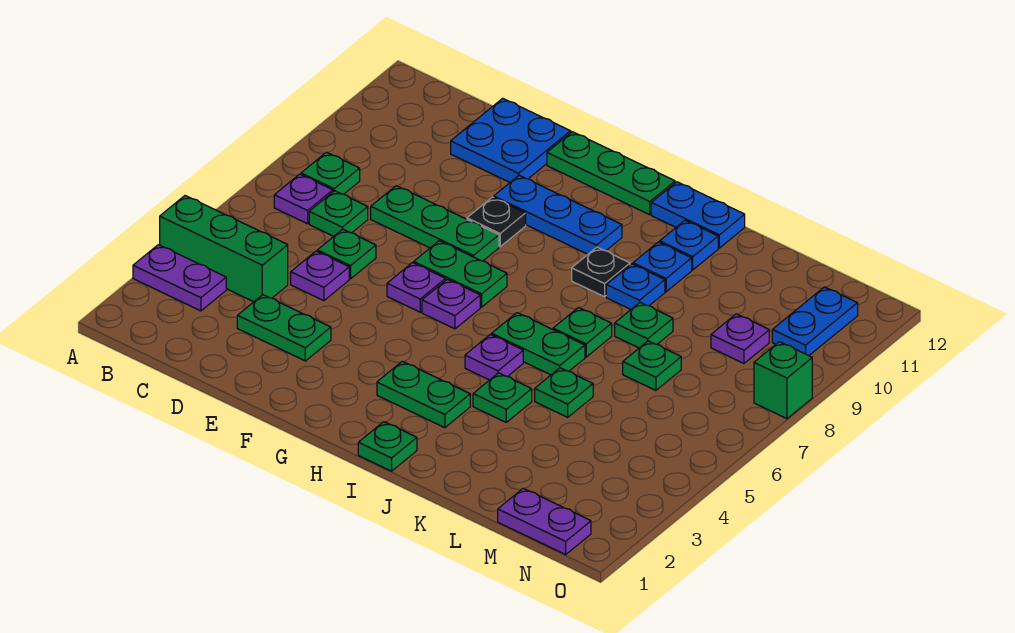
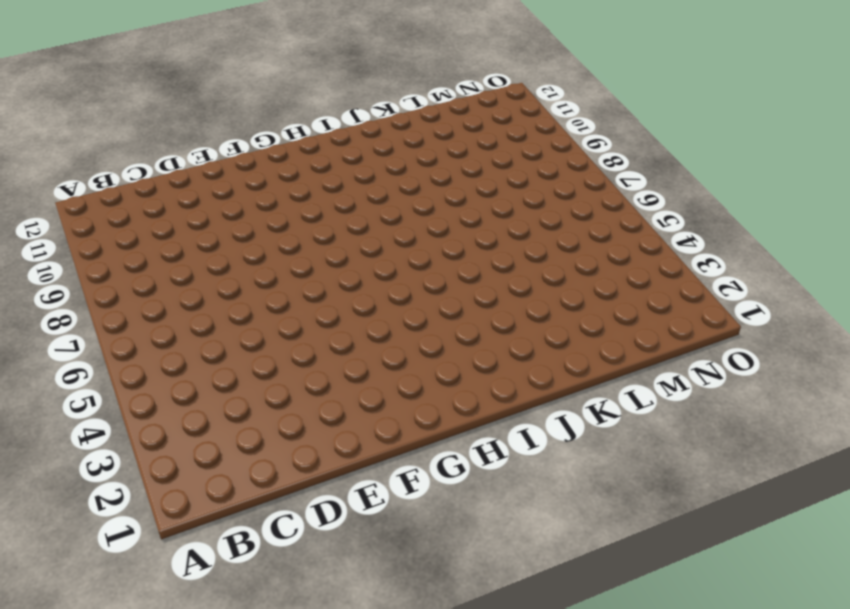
none -> purple 1x2 plate [133,245,226,311]
none -> green 1x3 brick [160,196,288,302]
none -> purple 1x1 plate [274,174,333,224]
none -> green 1x1 plate [301,152,360,194]

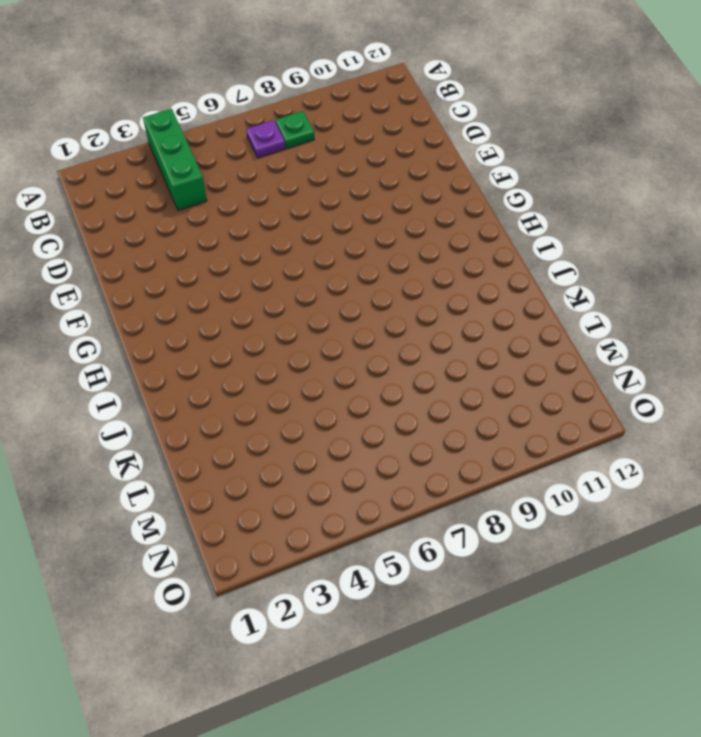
none -> purple 1x2 plate [133,245,226,311]
none -> green 1x1 plate [309,191,368,236]
none -> green 1x2 plate [237,295,331,361]
none -> purple 1x1 plate [291,251,349,301]

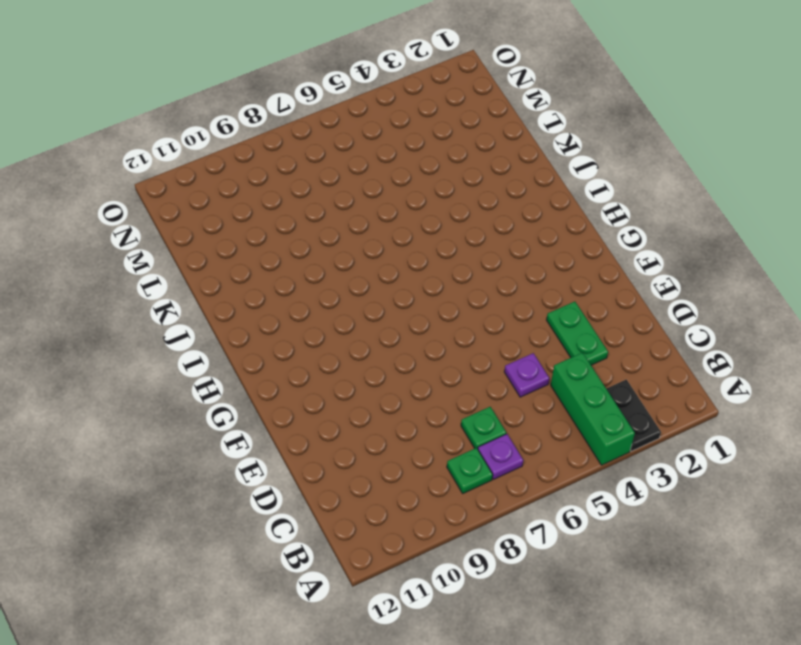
black 1x2 plate [606,380,661,451] -> purple 1x2 plate [133,245,226,311]
none -> green 1x1 plate [317,229,376,279]
none -> green 1x3 plate [371,186,499,261]
none -> blue 2x2 plate [451,98,571,182]
none -> purple 1x1 plate [387,263,446,312]

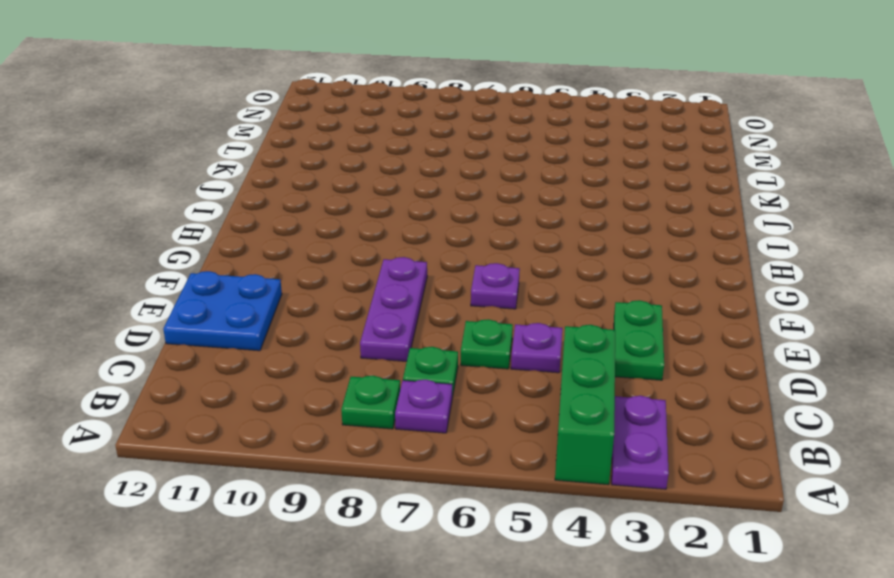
purple 1x3 plate [360,257,427,361] -> green 1x3 plate [371,186,499,261]
none -> green 1x2 plate [414,241,507,307]
none -> black 1x1 plate [467,197,526,247]
none -> blue 1x3 plate [494,175,622,254]
none -> green 1x3 plate [547,132,675,215]

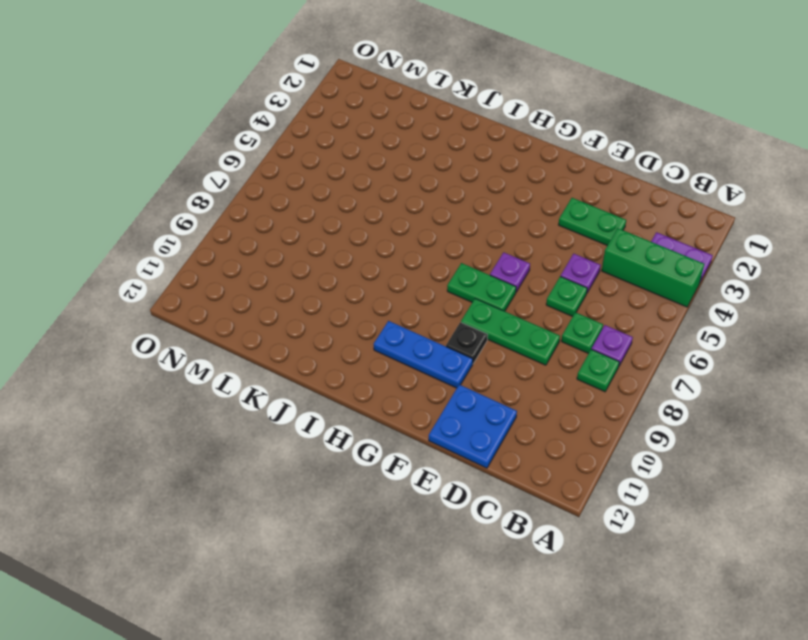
none -> green 1x3 plate [547,132,675,215]
none -> purple 1x1 plate [422,279,480,329]
none -> green 1x2 plate [377,361,470,428]
none -> green 1x1 plate [358,422,417,471]

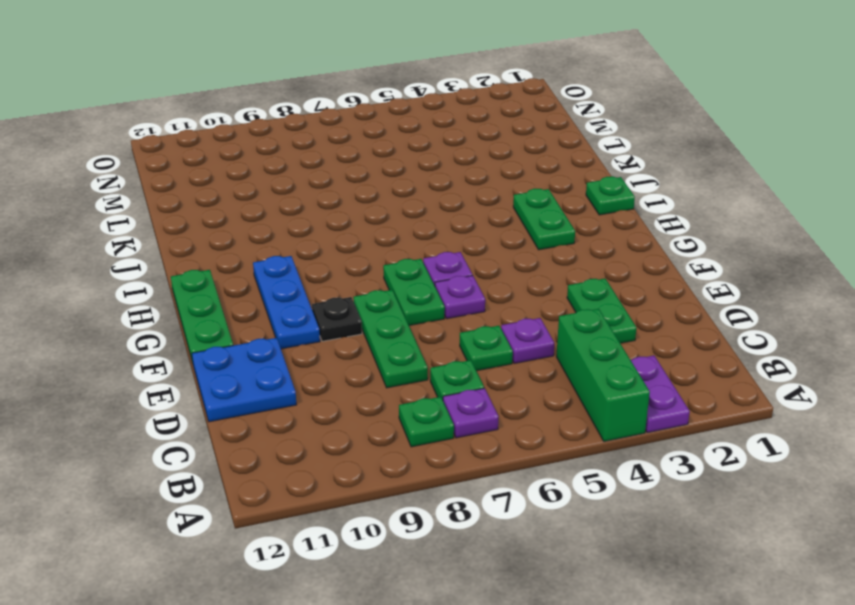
none -> purple 1x1 plate [465,334,523,380]
none -> green 1x2 plate [492,313,585,375]
none -> black 1x1 plate [572,247,630,297]
none -> blue 1x2 plate [651,182,745,248]

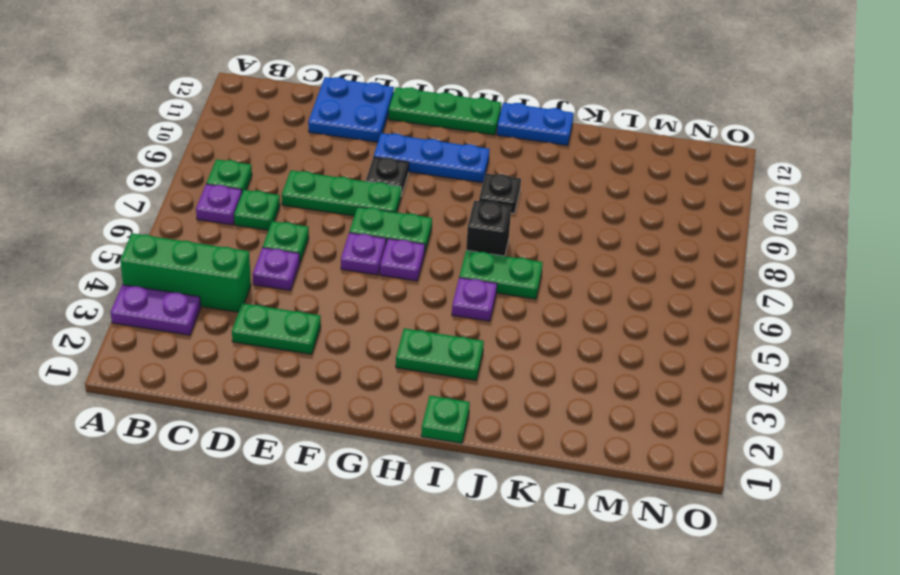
black 1x1 brick [466,201,511,256] -> none
none -> green 1x1 plate [473,373,532,422]
none -> green 1x1 plate [553,308,612,357]
none -> blue 1x1 plate [606,264,665,309]
none -> blue 1x1 plate [633,242,692,292]

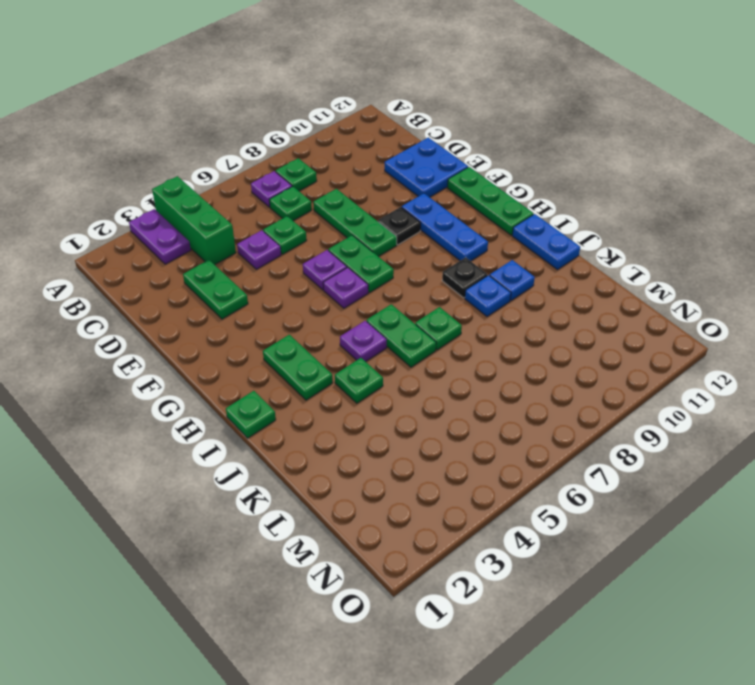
none -> blue 1x1 plate [660,220,718,270]
none -> green 1x1 plate [535,368,593,417]
none -> green 1x1 plate [615,303,673,348]
none -> green 1x1 plate [623,341,681,390]

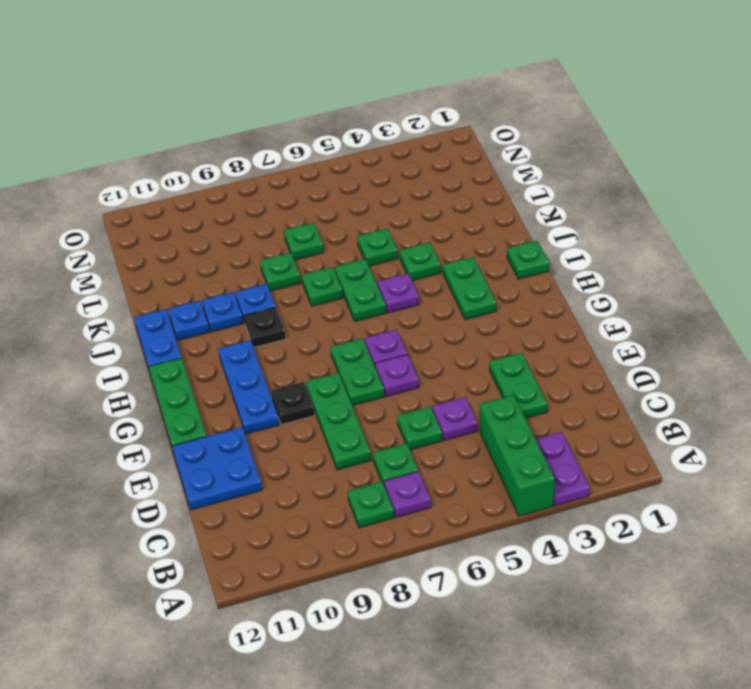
none -> purple 1x2 plate [498,488,591,555]
none -> purple 1x1 plate [711,314,769,363]
none -> blue 1x2 plate [772,287,858,356]
none -> green 1x1 brick [754,342,812,419]

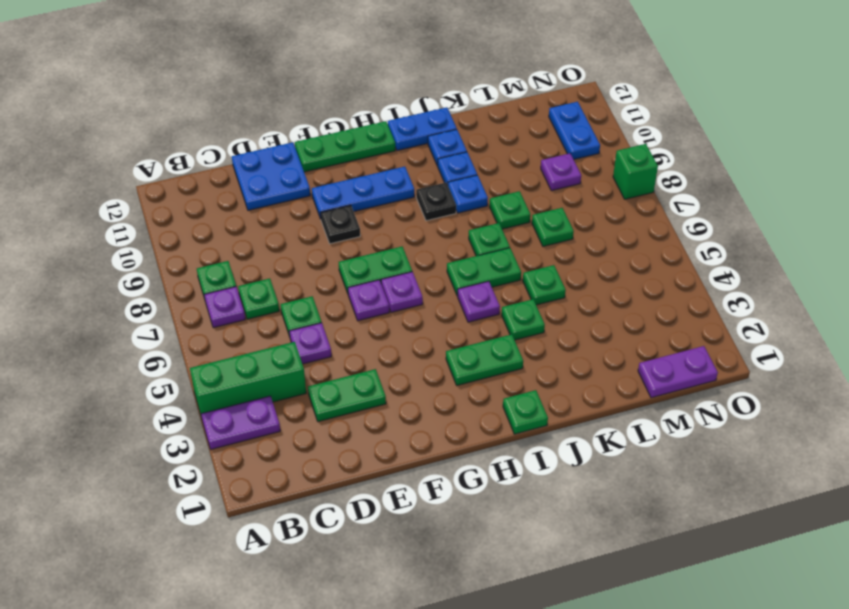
none -> green 1x3 plate [371,186,499,261]

